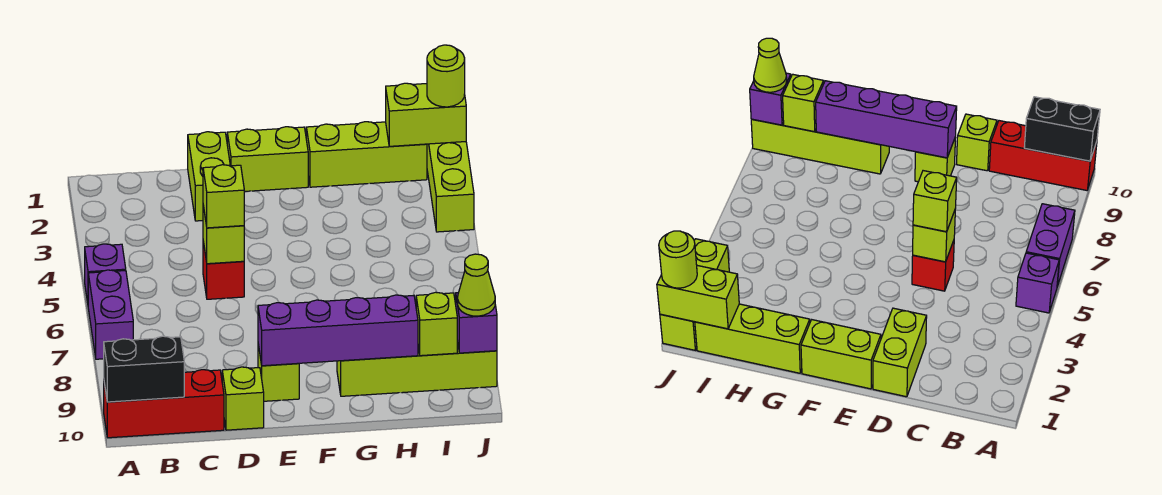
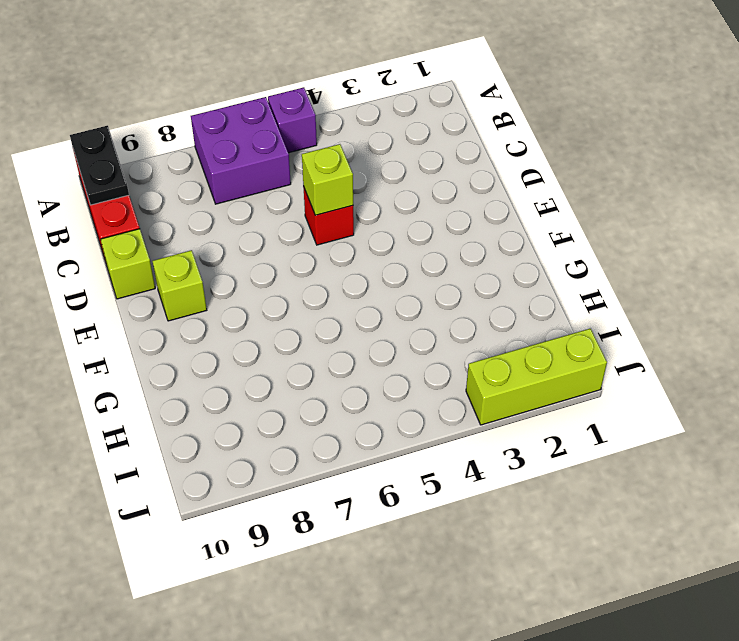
purple 2x2 brick [191,97,291,204] -> purple 1x2 brick [88,270,133,359]
black 1x2 plate [70,126,129,205] -> black 1x2 brick [104,336,184,402]
none -> lime 1x2 brick [188,132,230,221]
none -> lime 1x2 brick [227,127,308,191]
none -> lime 1x3 brick [306,122,427,187]

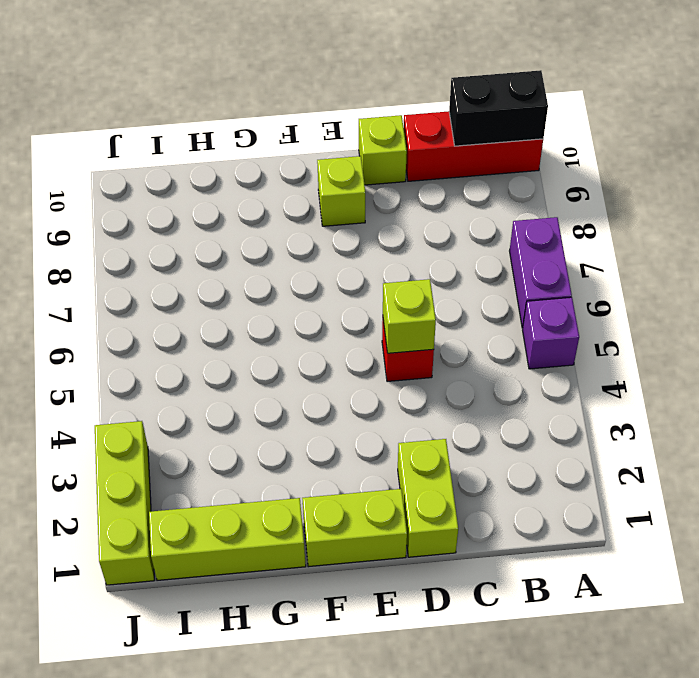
none -> lime 1x4 brick [337,341,497,396]
none -> purple 1x4 brick [258,295,418,366]
none -> lime 1x2 brick [386,83,466,146]

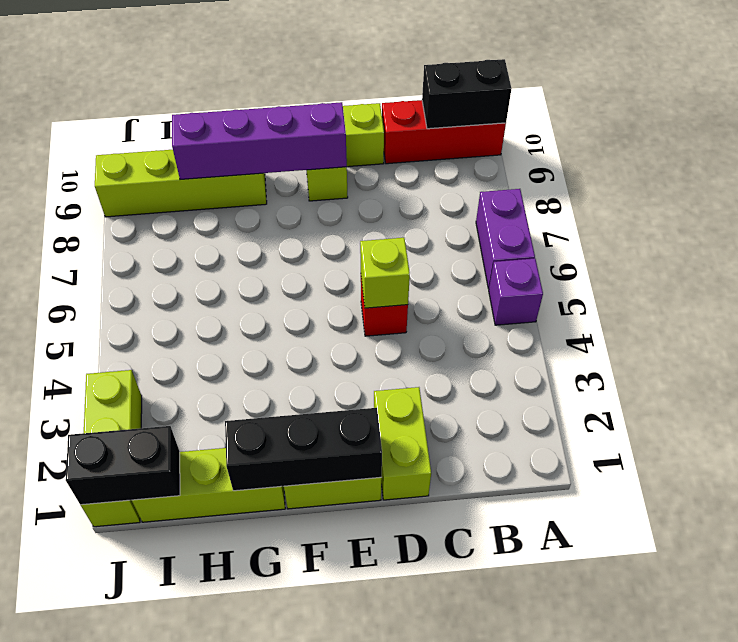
black 1x3 brick [225,408,382,491] -> none
black 1x2 brick [66,426,180,505] -> lime 1x2 brick [386,83,466,146]
none -> lime 1x1 brick [416,292,457,356]
none -> purple 1x1 brick [456,293,497,353]
none -> lime 1x1 brick [203,165,244,228]

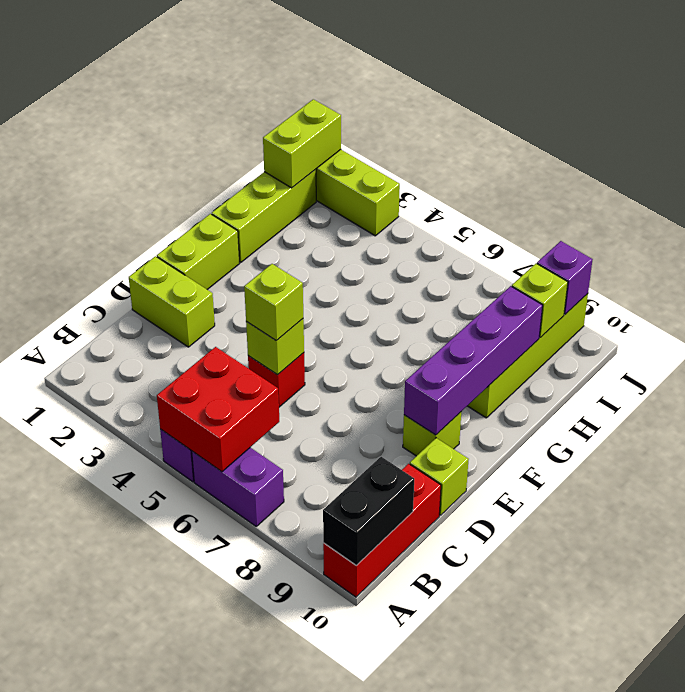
red 2x2 brick [157,347,279,472] -> none
none -> lime 1x1 round brick [427,45,465,107]
none -> lime 1x1 cone [458,254,495,316]

